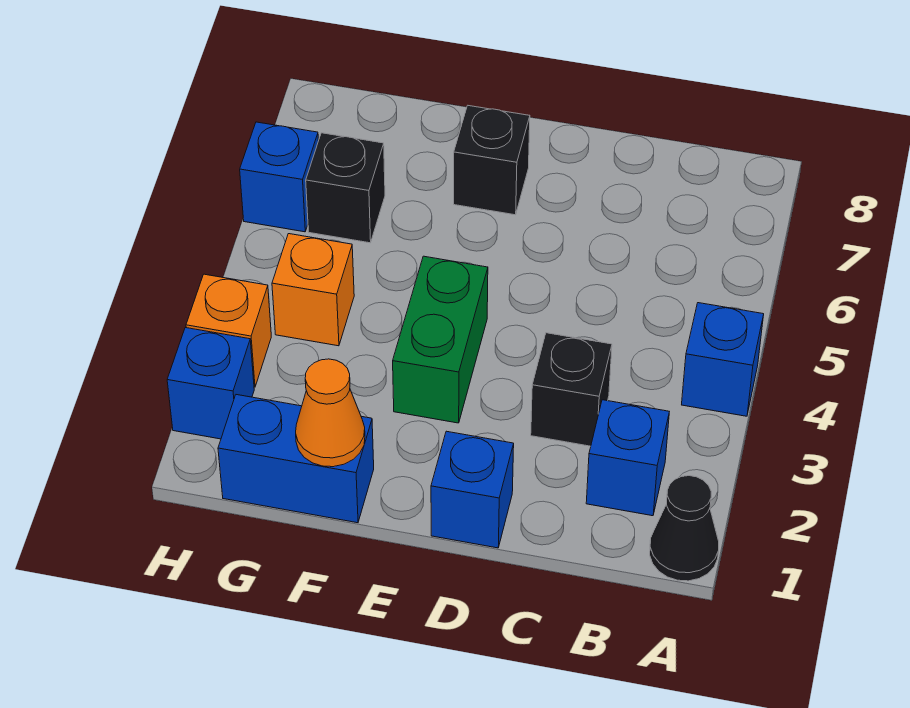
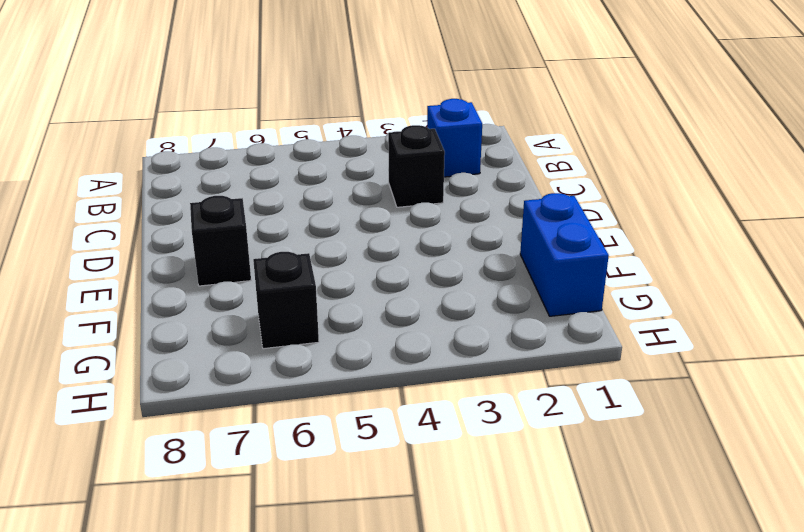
none -> black 1x1 cone [650,476,719,581]
none -> blue 1x1 brick [682,303,764,416]
none -> blue 1x1 brick [431,431,514,548]

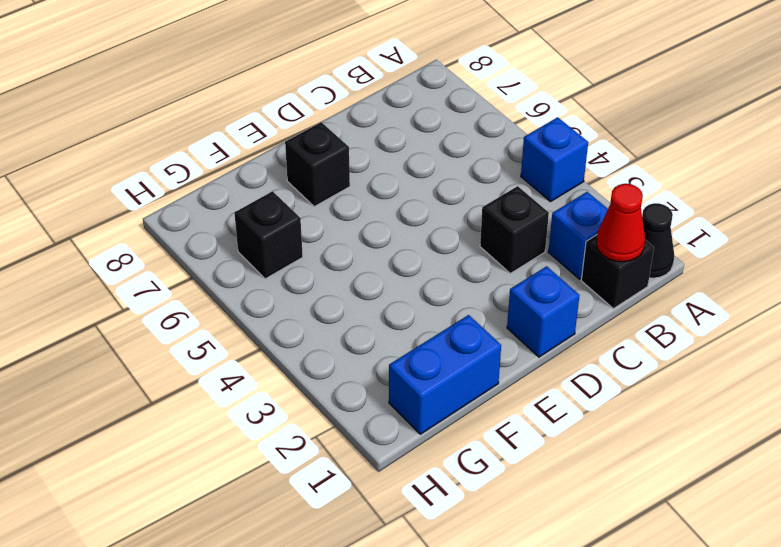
black 1x1 brick [581,235,654,309] -> none
red 1x1 cone [596,184,645,262] -> none
none -> green 1x2 brick [393,256,488,423]
none -> orange 1x1 brick [272,234,354,346]
none -> blue 1x1 brick [167,328,254,439]

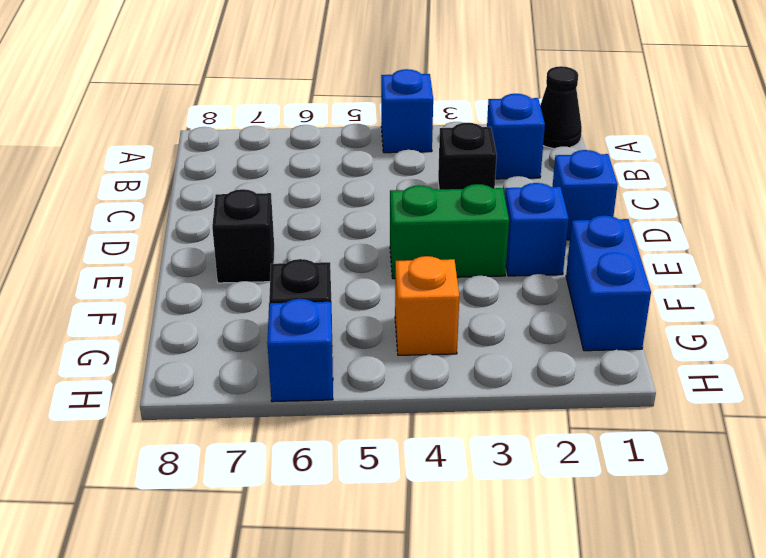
blue 1x1 brick [505,183,569,276] -> blue 1x1 brick moved to [167,328,254,439]
none -> orange 1x1 brick [186,274,271,387]
none -> orange 1x1 cone [296,359,365,467]

